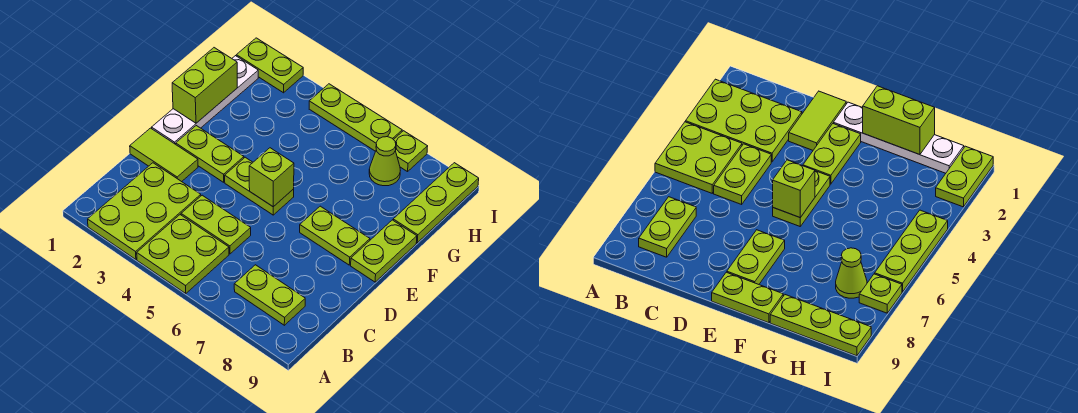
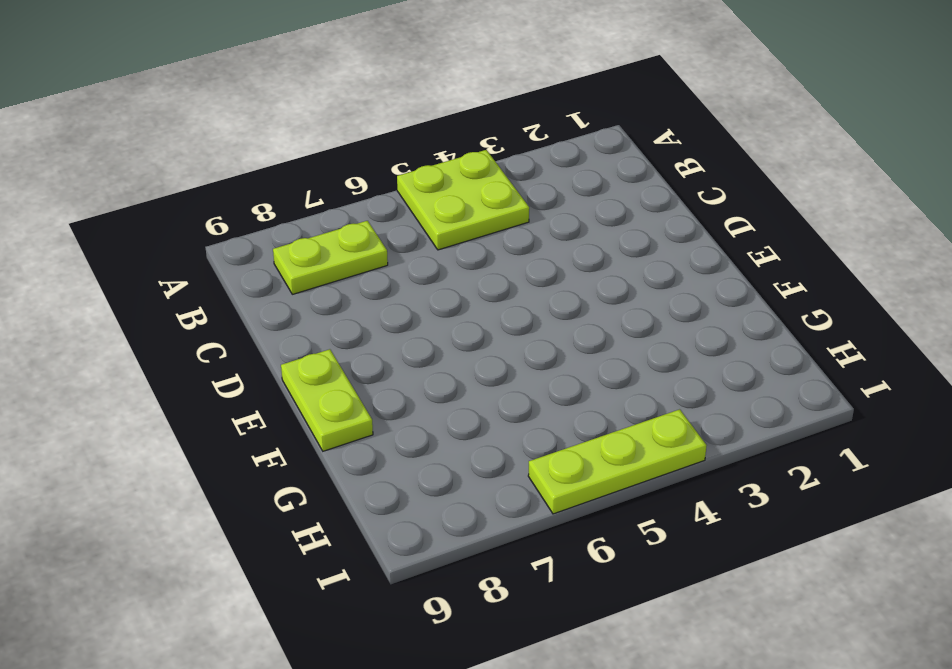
none -> lime 2x3 plate [88,163,201,259]
none -> lime 1x2 plate [181,195,251,254]
none -> lime 1x2 tile [130,128,198,182]

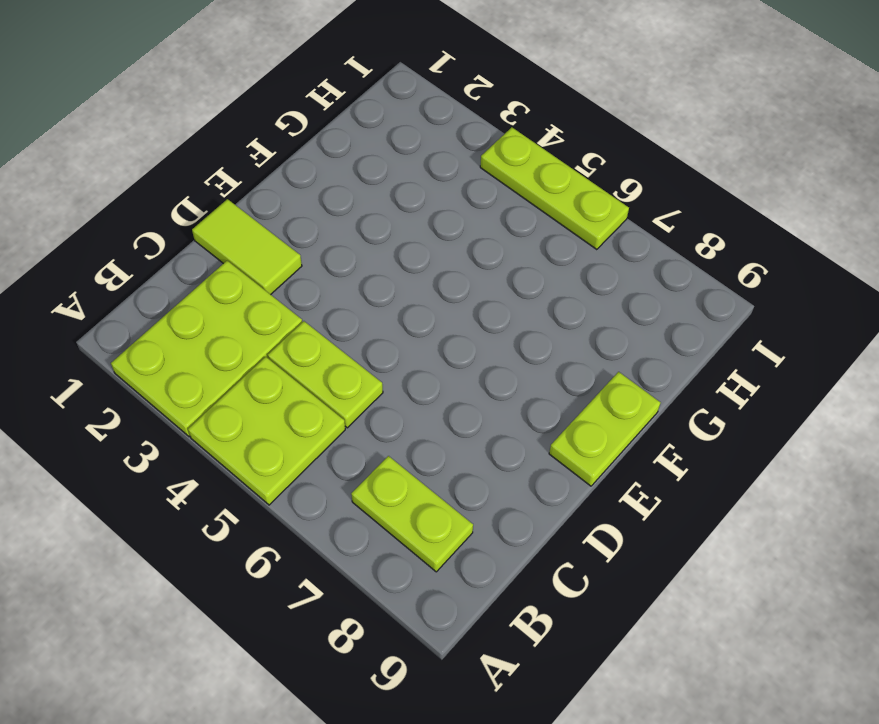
none -> white 1x4 plate [152,56,258,144]
none -> lime 1x2 plate [176,126,244,182]
none -> lime 1x2 plate [225,157,294,215]

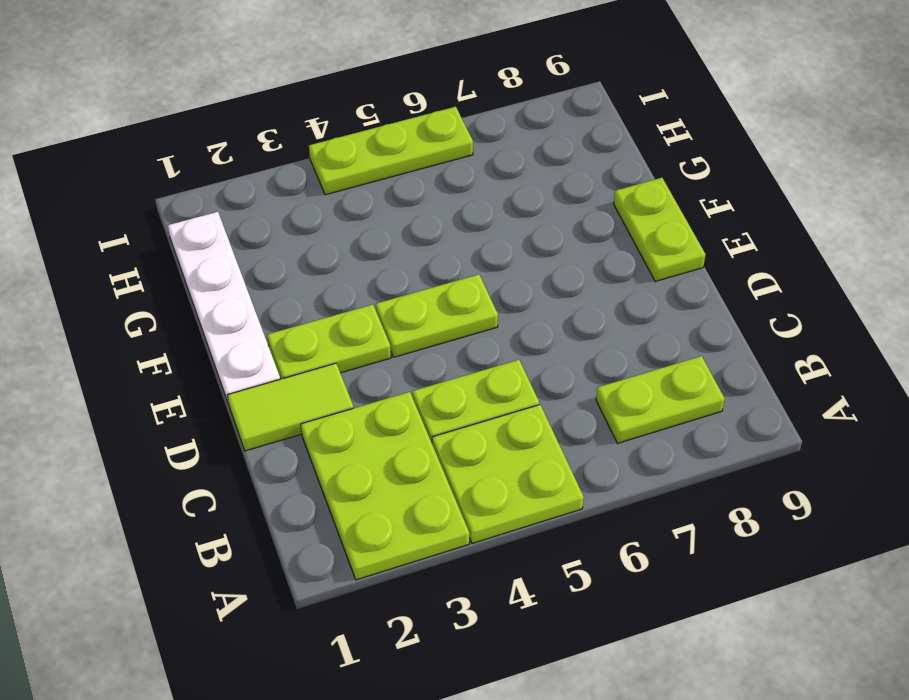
none -> lime 1x2 plate [300,206,370,265]
none -> lime 1x3 plate [393,163,479,243]
none -> lime 1x1 cone [369,137,400,186]

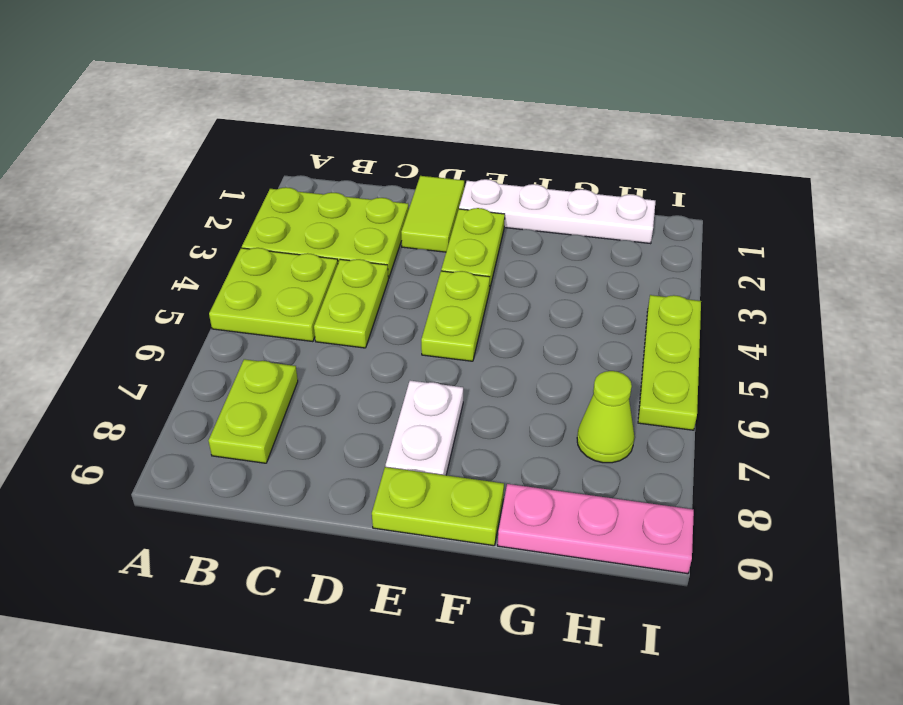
white 1x2 plate [386,381,463,475] -> lime 1x2 plate [300,206,370,265]
pink 1x3 plate [498,484,694,574] -> lime 1x3 plate [393,163,479,243]
none -> lime 1x2 plate [236,38,303,93]
none -> lime 1x1 plate [394,131,428,172]
none -> lime 1x1 brick [249,148,294,207]

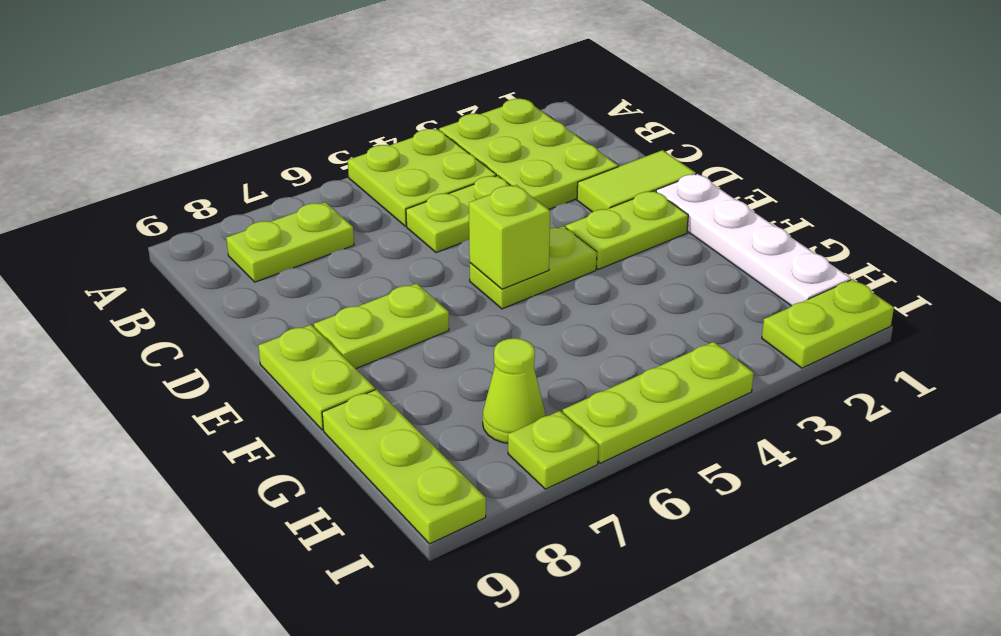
none -> lime 1x2 brick [172,48,237,123]

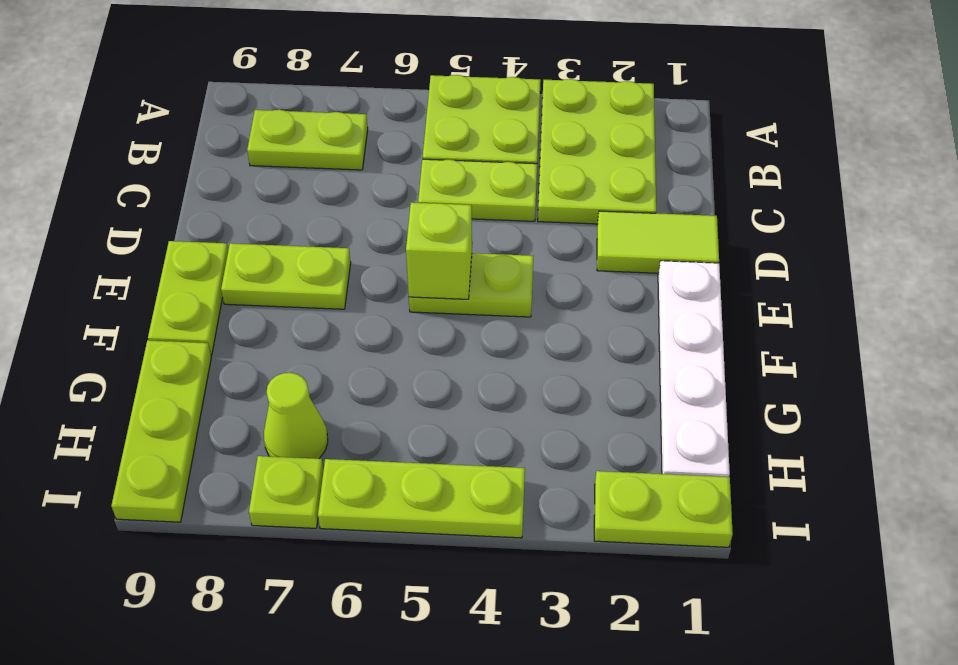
none -> lime 1x2 plate [176,126,244,182]
none -> lime 1x2 brick [172,48,237,123]

